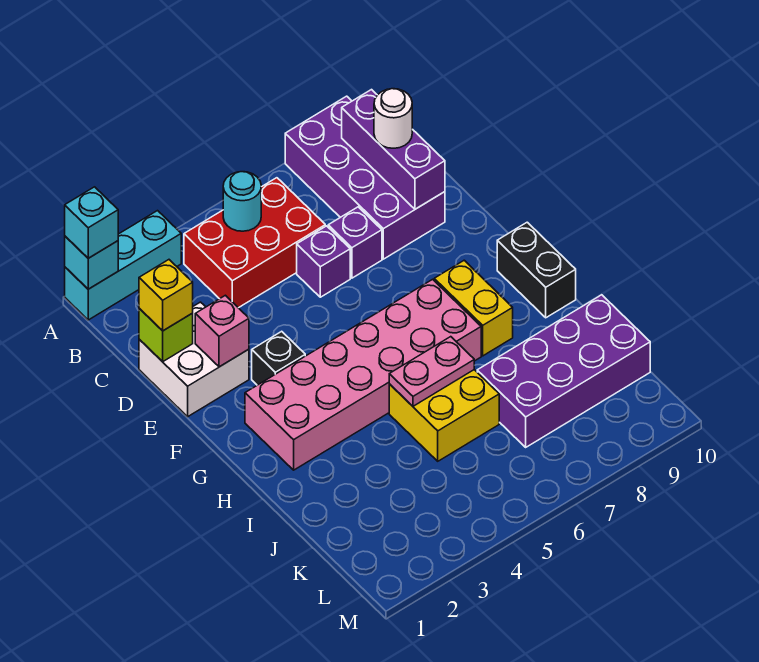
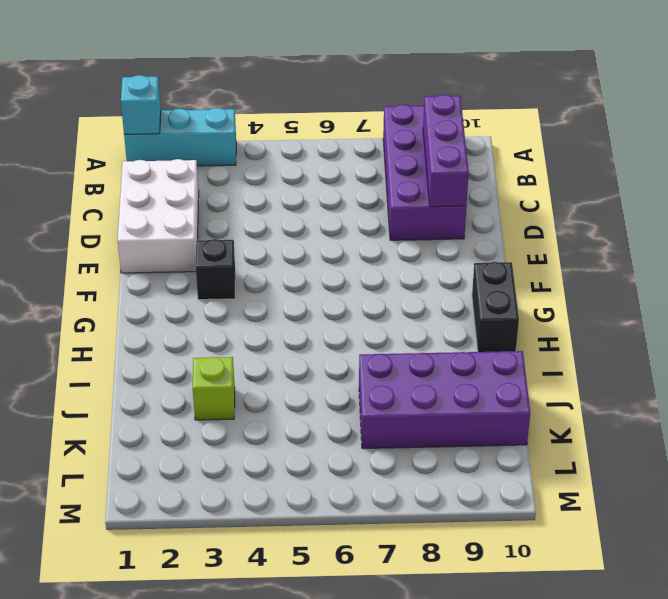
white 2x3 brick [118,159,199,273] -> white 2x2 brick [139,302,249,417]
lime 1x1 brick [193,357,235,420] -> lime 1x1 brick moved to [139,309,193,362]
none -> red 2x3 brick [184,178,325,308]
none -> purple 1x1 brick [297,226,350,297]
none -> purple 1x1 brick [328,207,382,278]

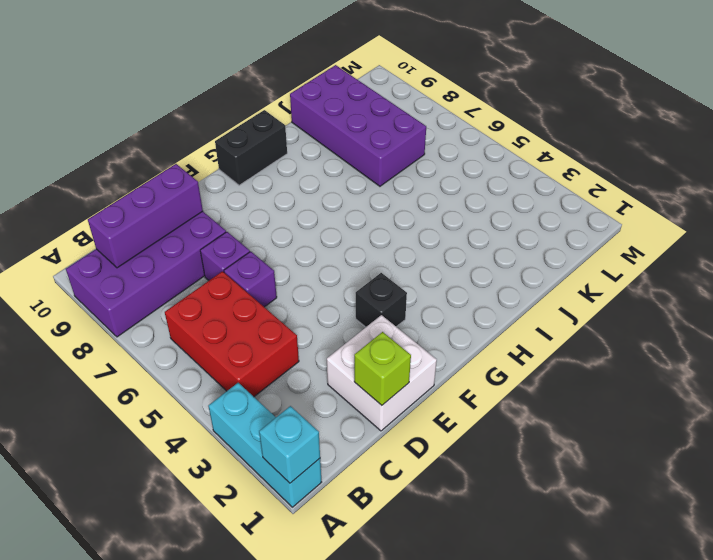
none -> pink 2x6 brick [245,279,481,470]
none -> yellow 1x2 brick [434,260,513,356]
none -> yellow 2x2 brick [389,370,499,461]

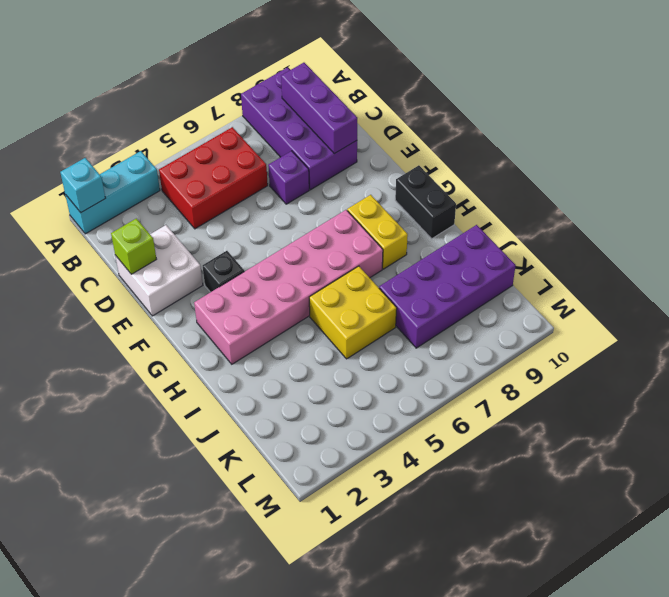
none -> purple 1x1 brick [297,226,350,297]
none -> cyan 1x1 round brick [223,172,261,231]
none -> pink 1x1 brick [195,295,249,367]

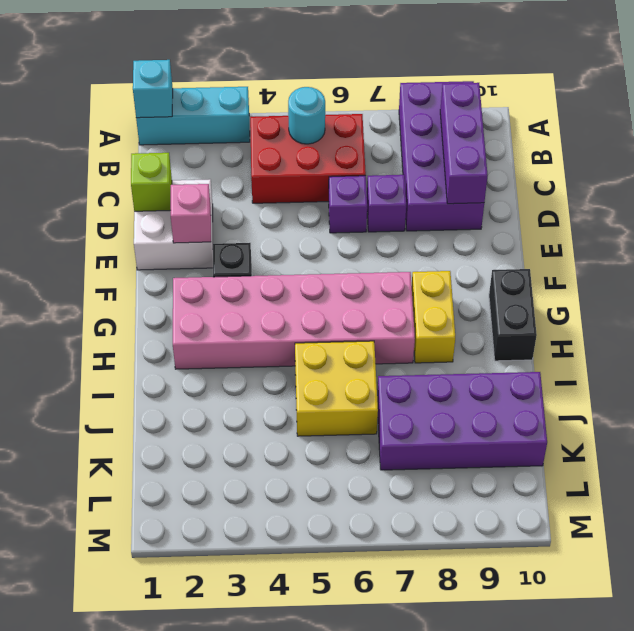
none -> pink 1x2 plate [389,337,474,406]
none -> cyan 1x1 brick [65,187,118,258]
none -> white 1x1 round brick [374,89,412,148]

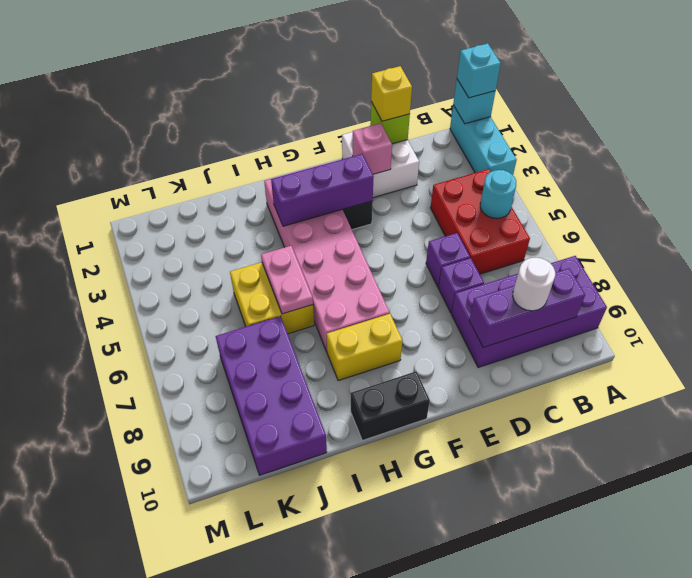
purple 1x3 brick [271,154,374,226] -> none

